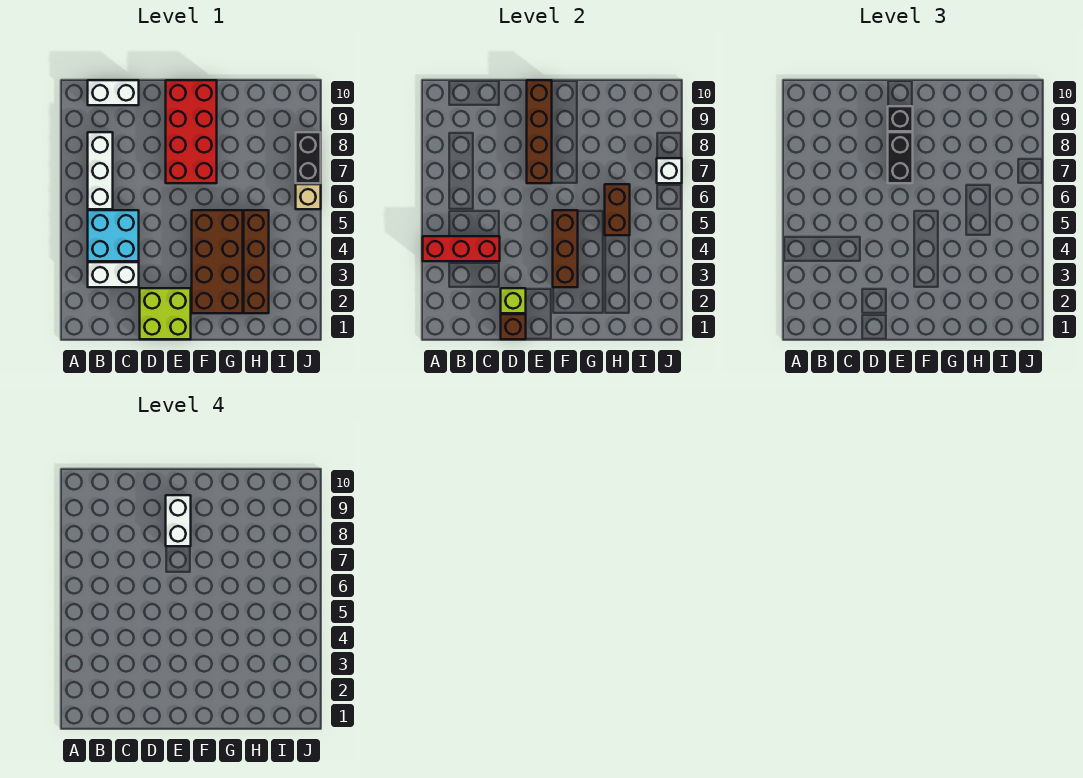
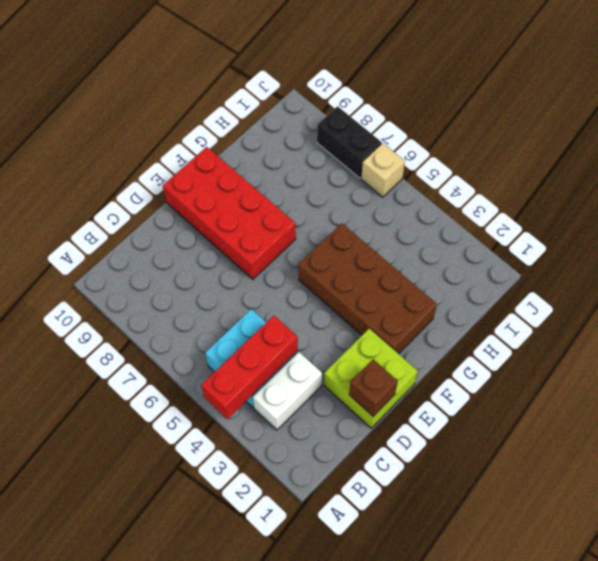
none -> white 1x3 brick [88,132,113,209]
none -> white 1x2 brick [88,80,139,105]
none -> brown 1x4 brick [244,210,269,313]

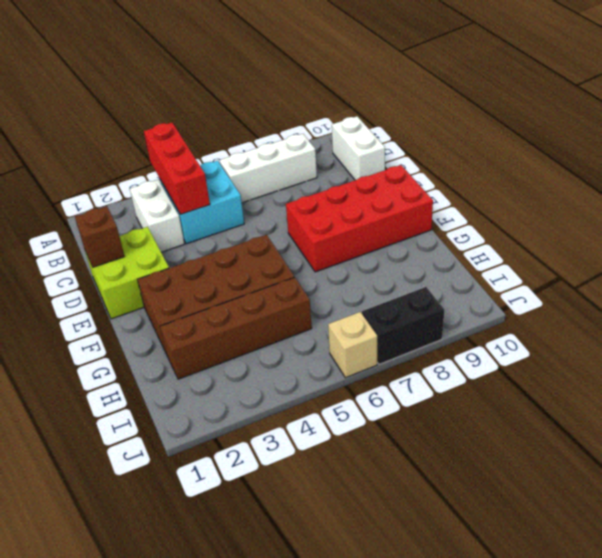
none -> lime 1x1 brick [501,288,526,313]
none -> brown 1x4 brick [527,80,552,183]
none -> brown 1x3 brick [553,210,578,287]

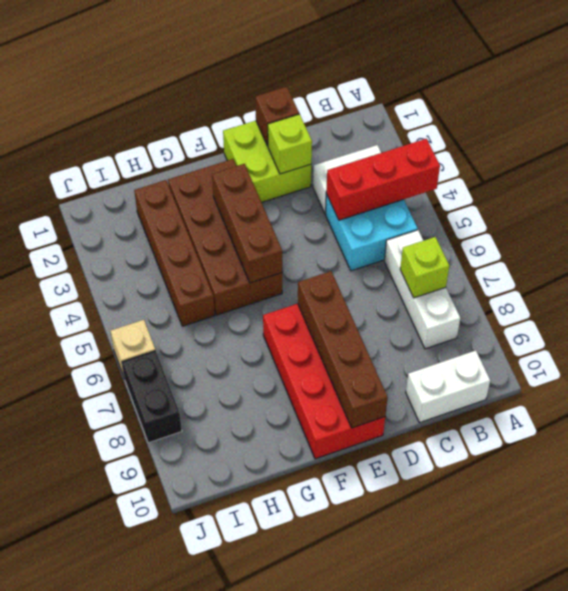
lime 1x1 brick [400,237,449,298] -> none
none -> brown 1x2 brick [605,184,630,235]
none -> white 1x1 brick [657,158,682,183]
none -> black 1x2 brick [888,132,913,183]

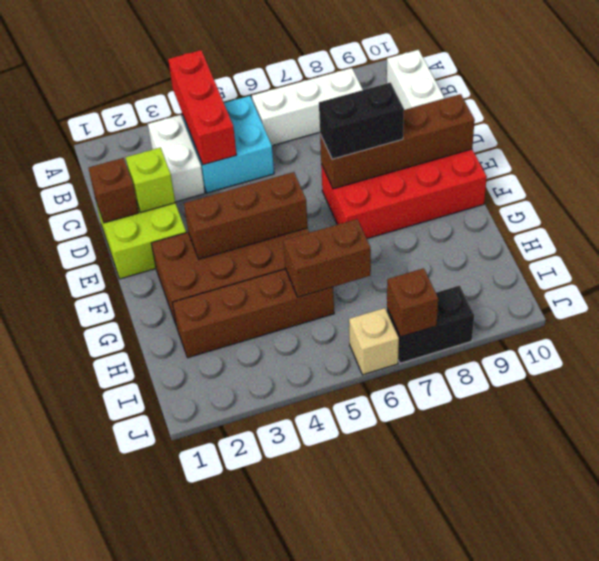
brown 1x1 brick [387,268,438,337] -> white 1x1 brick [657,158,682,183]
none -> black 1x1 brick [888,106,913,131]
none -> white 1x2 brick [166,495,191,546]

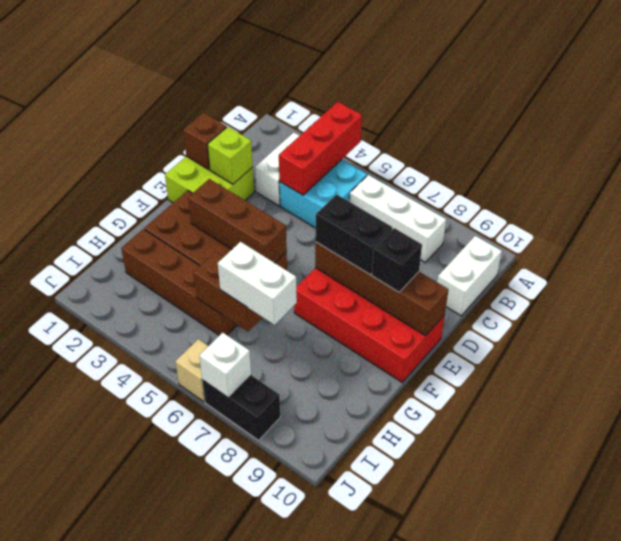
white 1x2 brick [218,242,297,325] -> white 1x2 brick moved to [166,495,191,546]

